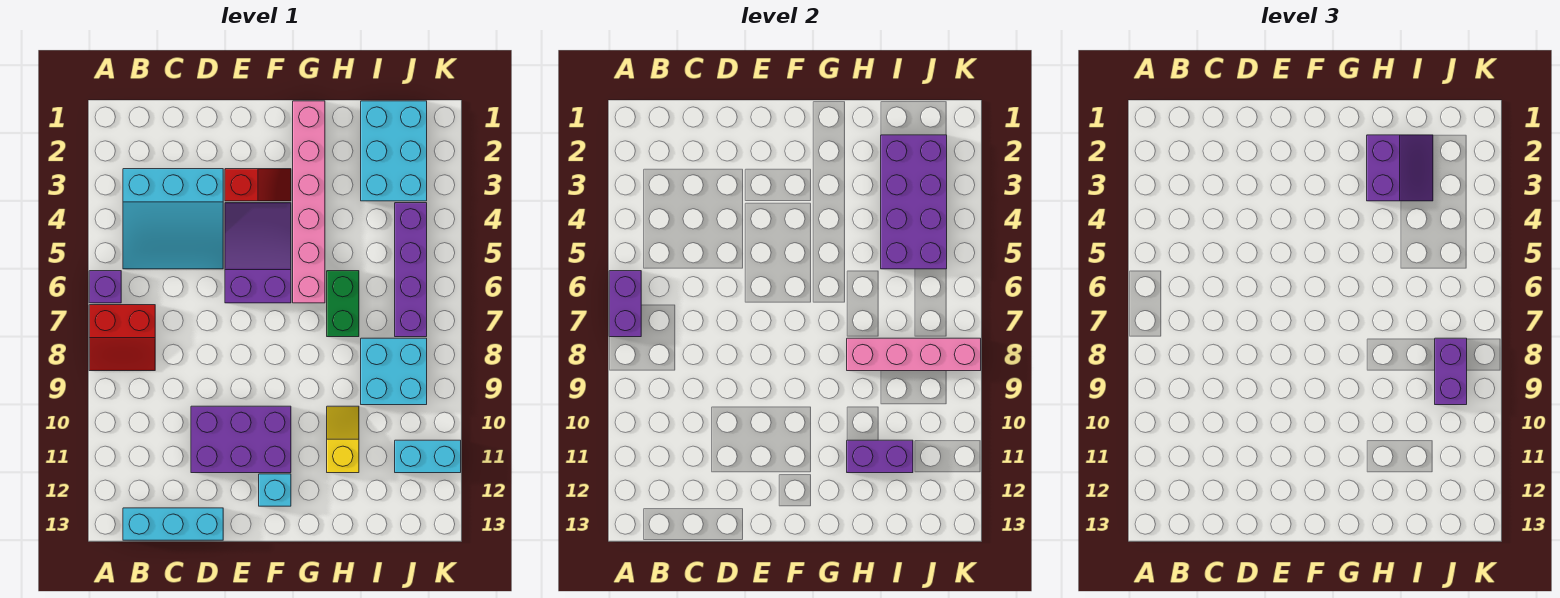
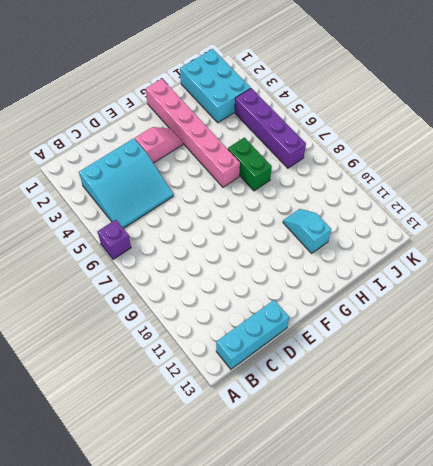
pink 1x2 slope [135,127,183,163] -> red 1x2 slope [225,169,291,201]
cyan 1x2 slope [283,209,331,253] -> yellow 1x2 slope [327,406,359,473]
none -> red 2x2 slope [89,305,155,371]
none -> purple 2x3 brick [191,406,291,473]
none -> purple 2x3 slope [225,203,291,303]

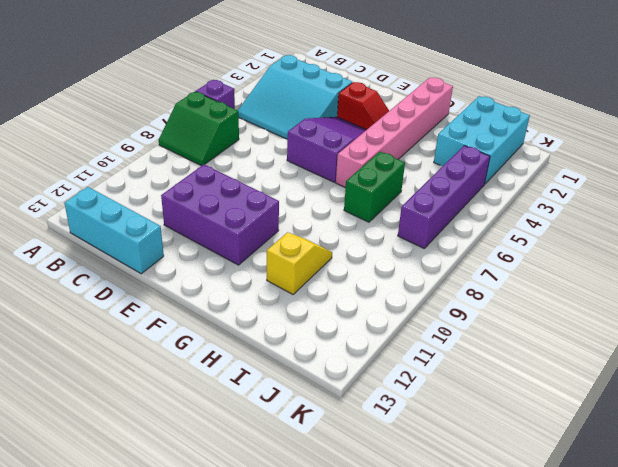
green 2x2 slope [159,92,239,166] -> red 2x2 slope [89,305,155,371]
none -> cyan 1x1 brick [259,474,291,506]
none -> cyan 2x2 brick [361,338,427,405]
none -> cyan 1x2 brick [395,440,461,473]

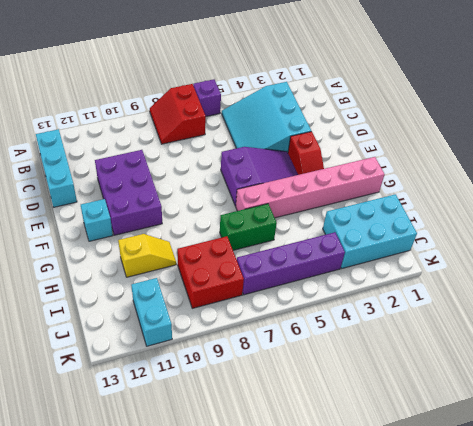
red 2x2 brick [177,236,244,308] -> cyan 2x2 brick [361,338,427,405]
none -> purple 1x2 brick [609,271,641,337]
none -> pink 1x4 brick [847,338,981,371]
none -> purple 1x2 brick [847,440,913,473]

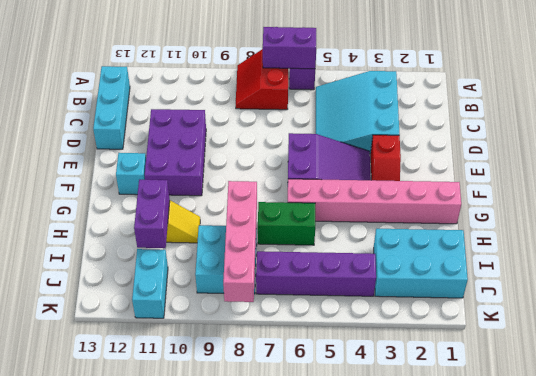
none -> purple 2x4 brick [881,135,947,269]
none -> purple 2x2 slope [1367,135,1433,201]
none -> purple 1x2 brick [1435,338,1467,405]

